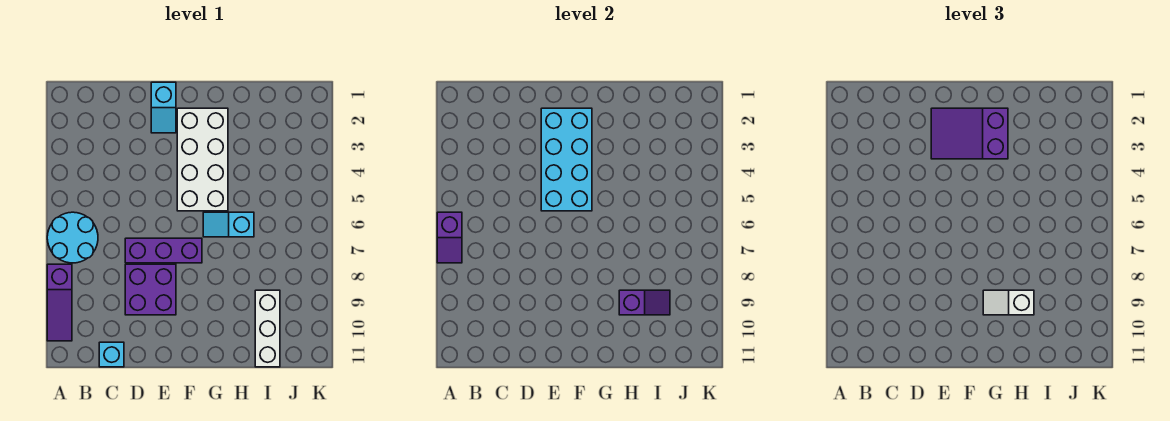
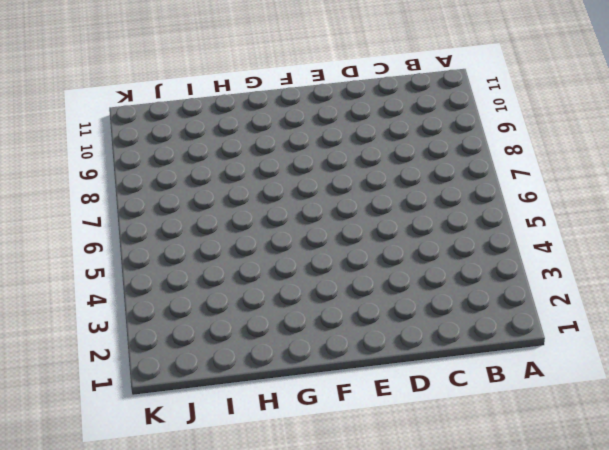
none -> cyan 2x2 round brick [47,212,98,263]
none -> purple 1x3 slope [47,264,72,341]
none -> cyan 1x1 brick [99,342,124,367]

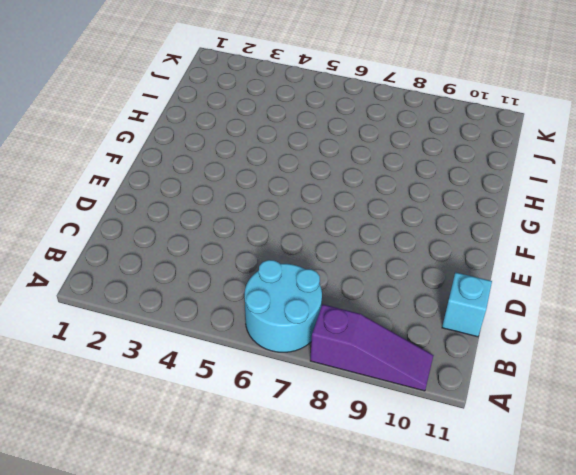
none -> purple 1x3 brick [125,238,202,263]
none -> purple 2x2 brick [125,264,176,315]
none -> cyan 1x2 slope [151,82,176,133]

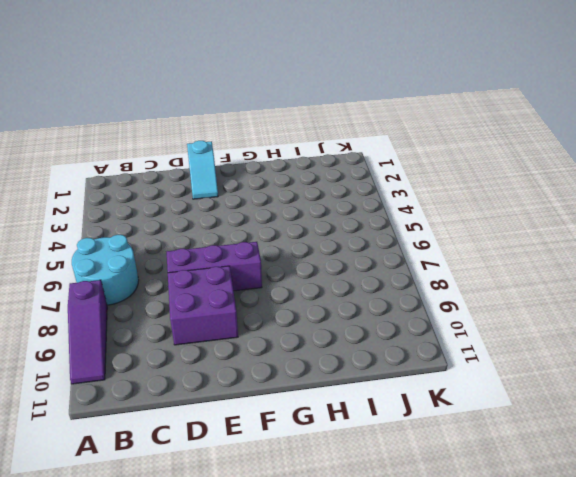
none -> cyan 1x1 brick [99,342,124,367]
none -> white 2x4 brick [177,108,228,211]
none -> cyan 1x2 slope [203,212,254,237]

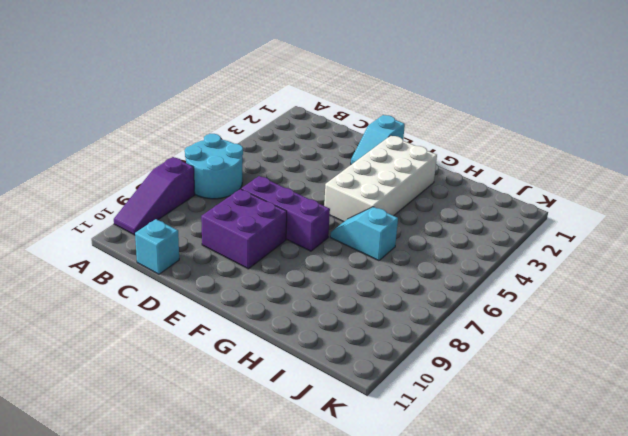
none -> white 1x3 brick [255,290,280,367]
none -> purple 1x2 slope [437,212,462,263]
none -> cyan 2x4 brick [541,108,592,211]

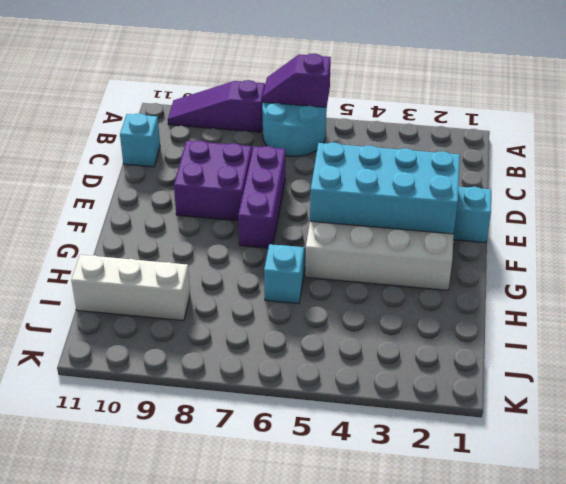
none -> purple 1x2 slope [619,290,670,315]
none -> purple 2x3 slope [931,108,1008,159]
none -> white 1x2 slope [983,290,1034,315]

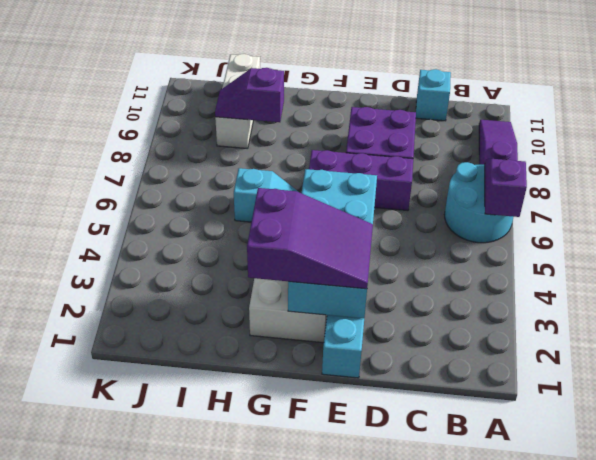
none -> white 1x2 slope [983,290,1034,315]

